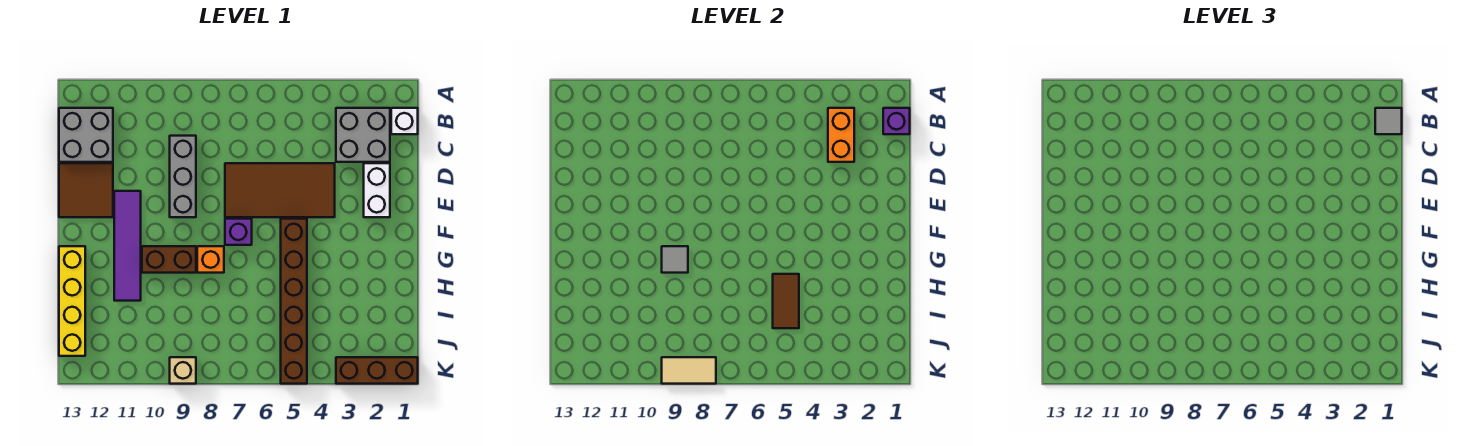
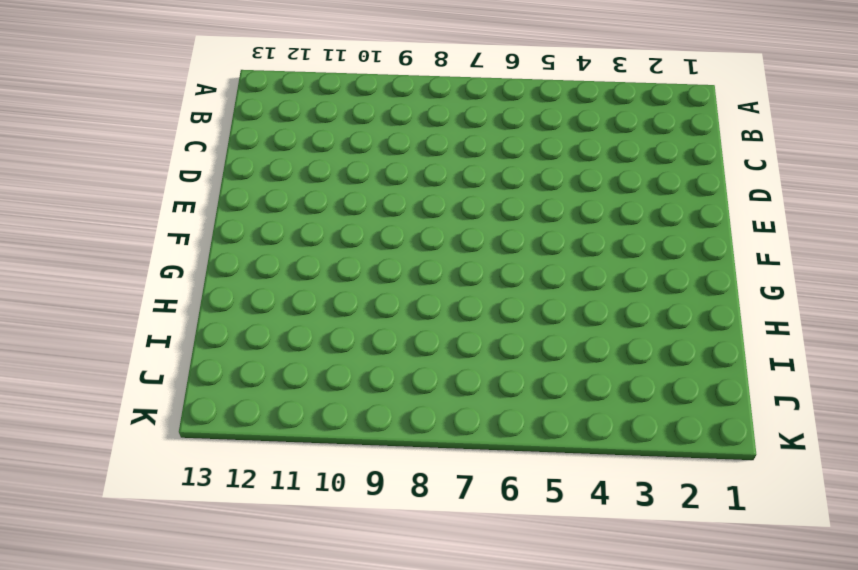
none -> white 1x1 brick [391,108,418,134]
none -> grey 2x2 brick [336,108,390,162]
none -> grey 2x2 brick [59,108,113,162]

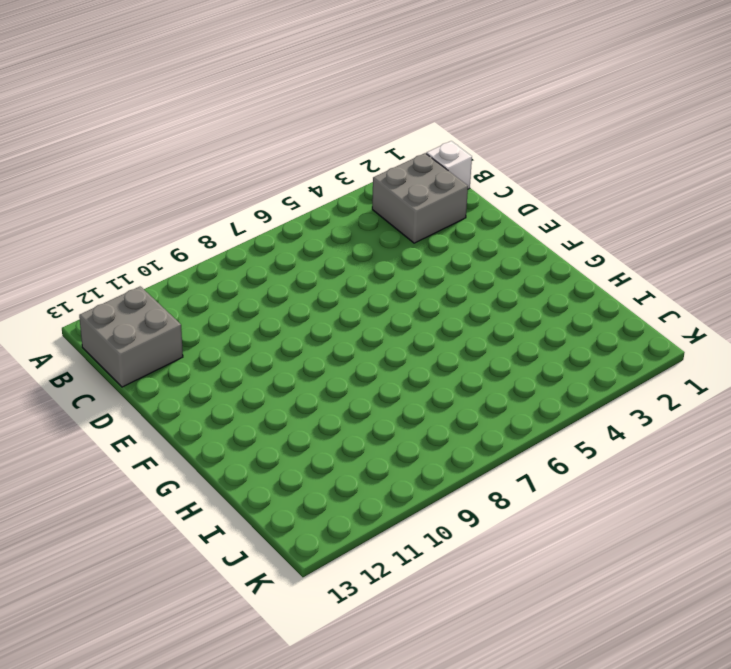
none -> grey 1x3 brick [170,136,196,217]
none -> white 1x2 brick [364,163,390,217]
none -> brown 2x4 tile [225,163,335,217]

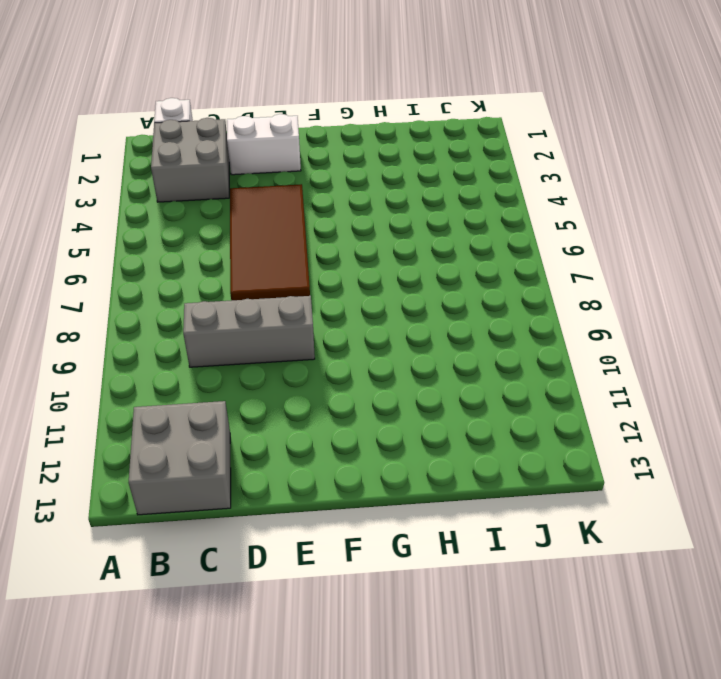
none -> brown 2x2 tile [59,163,113,217]
none -> purple 1x4 tile [114,191,141,301]
none -> brown 1x6 brick [281,219,307,384]

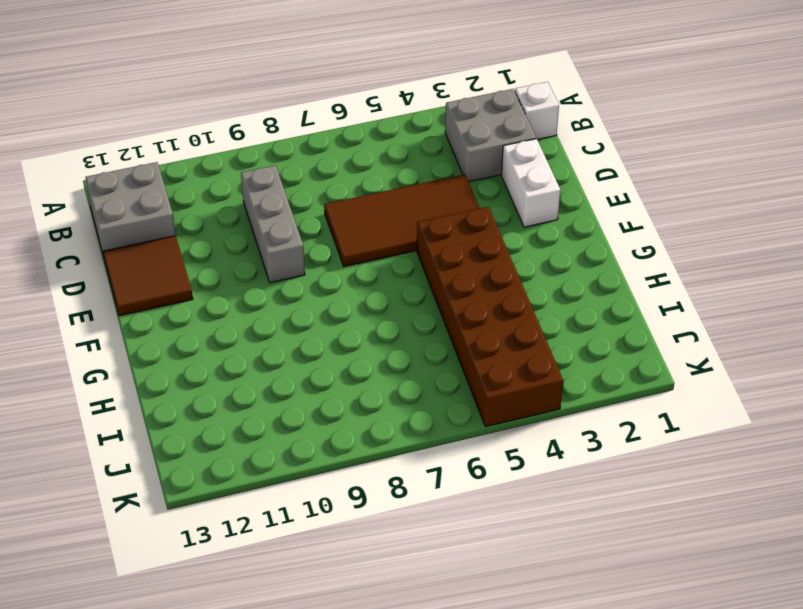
brown 2x6 brick [417,207,563,427] -> brown 1x6 brick [281,219,307,384]
none -> purple 1x4 tile [114,191,141,301]
none -> purple 1x1 brick [225,219,252,245]
none -> orange 1x1 brick [197,246,224,273]

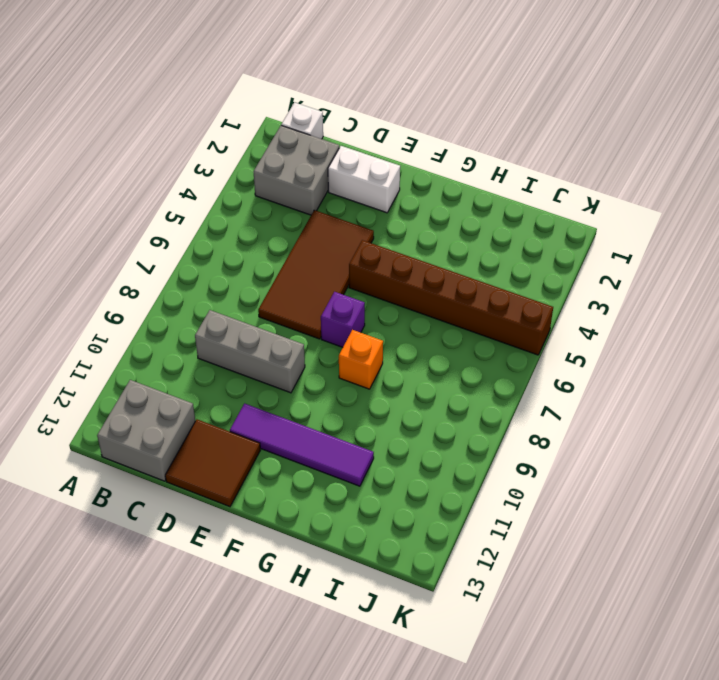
none -> brown 1x2 brick [142,246,196,273]
none -> yellow 1x4 brick [59,246,85,356]
none -> brown 1x3 brick [336,357,418,384]

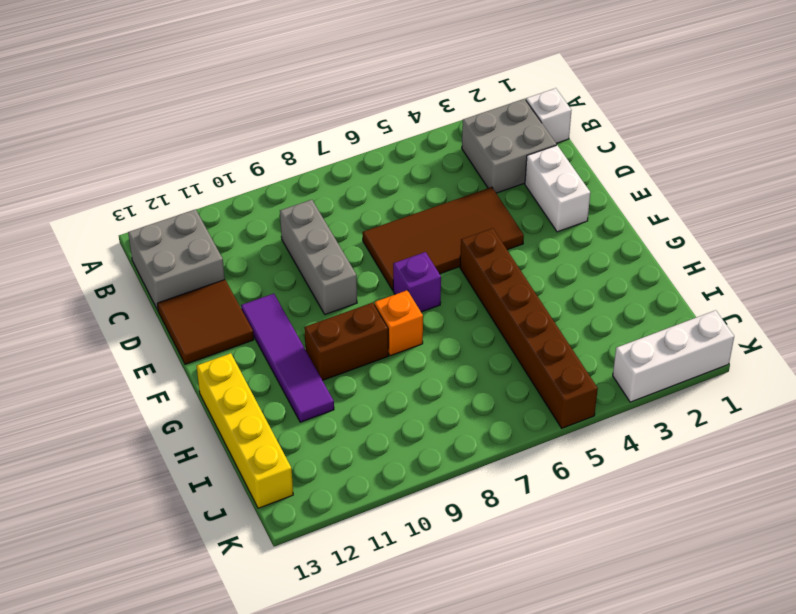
white 1x3 brick [613,310,734,402] -> brown 1x3 brick [336,357,418,384]
none -> tan 1x1 brick [170,357,196,384]
none -> purple 1x1 brick [883,108,910,134]
none -> orange 1x2 brick [828,108,854,162]

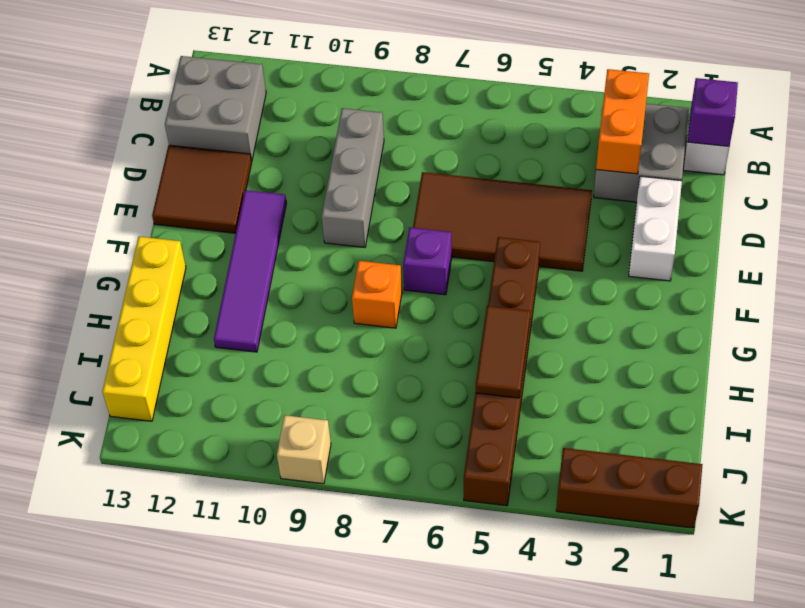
none -> brown 1x2 brick [142,246,196,273]
none -> grey 1x1 tile [662,246,688,273]
none -> tan 1x2 tile [662,357,716,384]

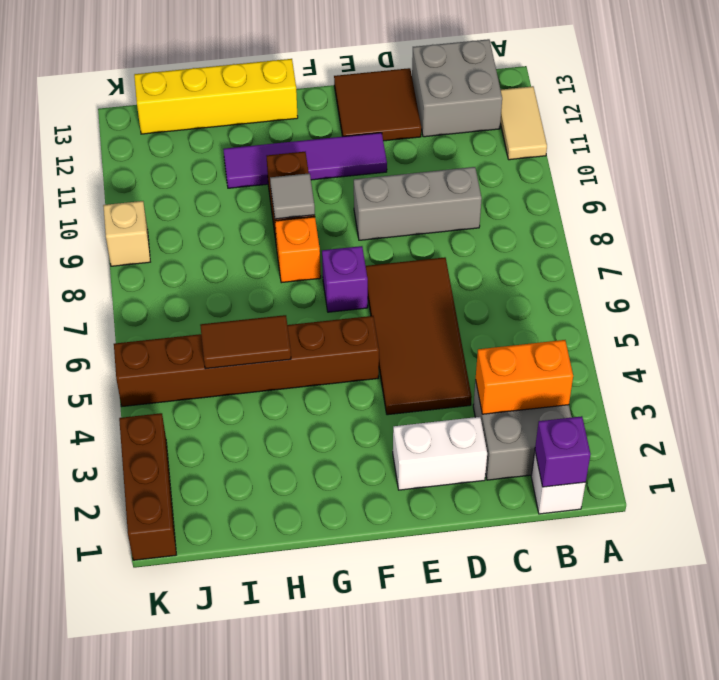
tan 1x2 tile [500,86,547,160] -> tan 1x2 tile moved to [662,357,716,384]
none -> grey 1x1 tile [1375,108,1402,134]

